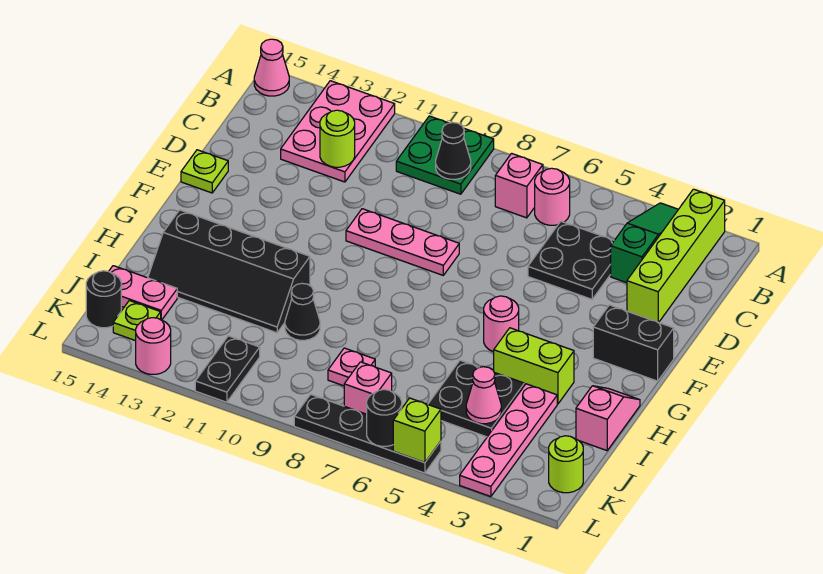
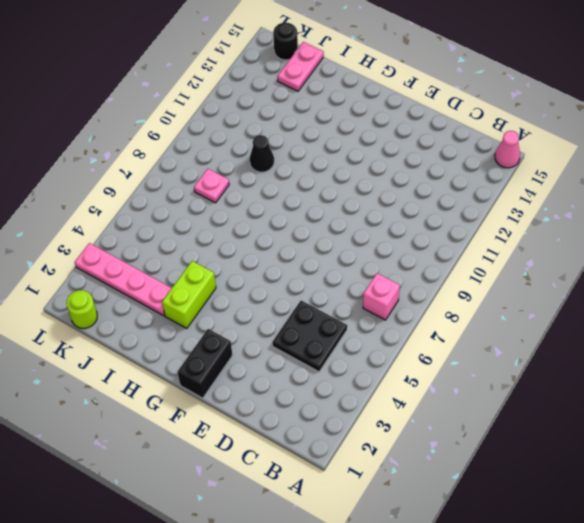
none -> lime 1x4 brick [627,189,725,322]
none -> green 1x3 slope [611,203,678,283]
none -> green 2x2 plate [396,116,494,194]
none -> pink 2x3 plate [281,81,395,182]

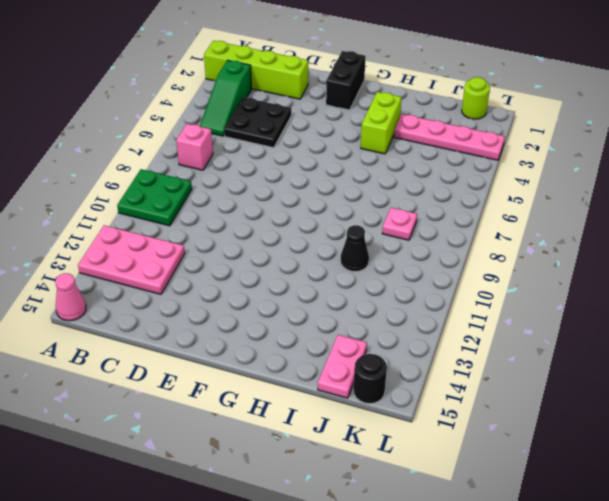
green 1x3 slope [200,60,252,136] -> green 1x3 slope turned to [611,203,678,283]
none -> pink 1x1 round brick [535,168,570,225]
none -> pink 1x3 plate [346,209,459,275]
none -> lime 1x1 plate [181,150,228,193]
none -> pink 1x1 round brick [484,296,519,352]

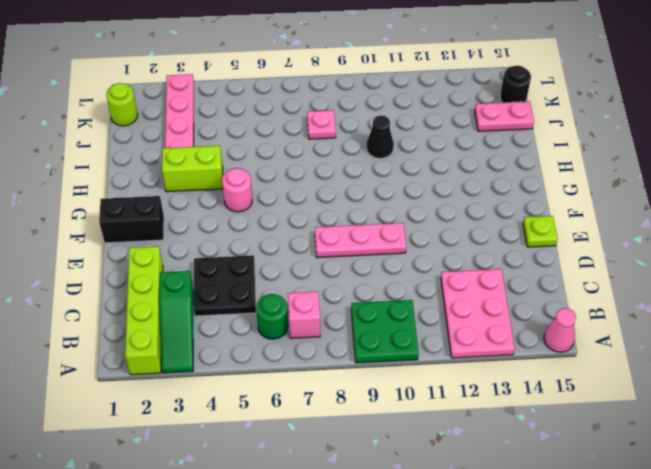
green 1x1 round brick [256,294,288,339] -> pink 1x1 round brick [535,168,570,225]
none -> pink 1x2 slope [576,386,640,451]
none -> black 2x4 slope [148,210,310,333]
none -> black 2x2 plate [428,360,524,437]
none -> pink 1x1 brick [344,362,392,414]

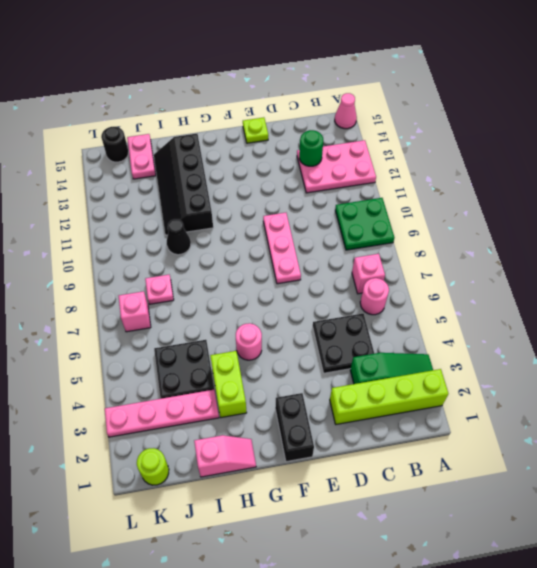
green 1x1 round brick [299,130,323,166] -> none
none -> black 1x2 plate [195,336,260,402]
none -> lime 1x1 plate [113,301,161,341]
none -> black 1x4 plate [294,394,441,473]
none -> pink 1x1 round brick [136,318,171,374]

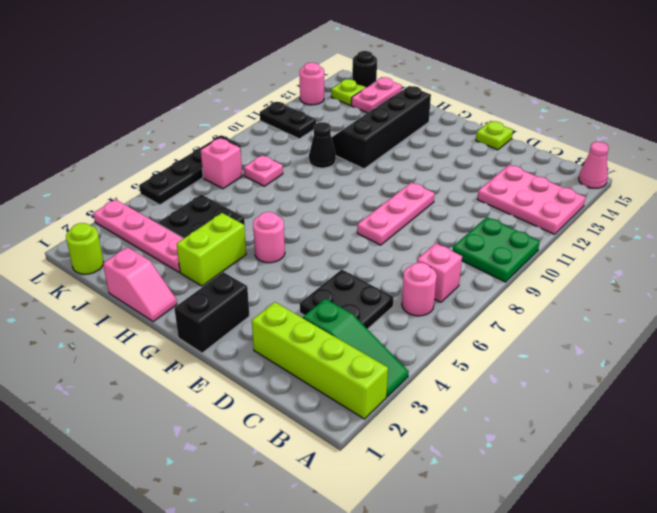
none -> black 1x1 cone [436,123,471,179]
none -> lime 1x1 round brick [320,110,355,167]
none -> pink 1x1 cone [466,367,501,424]
none -> lime 1x1 brick [393,398,441,463]

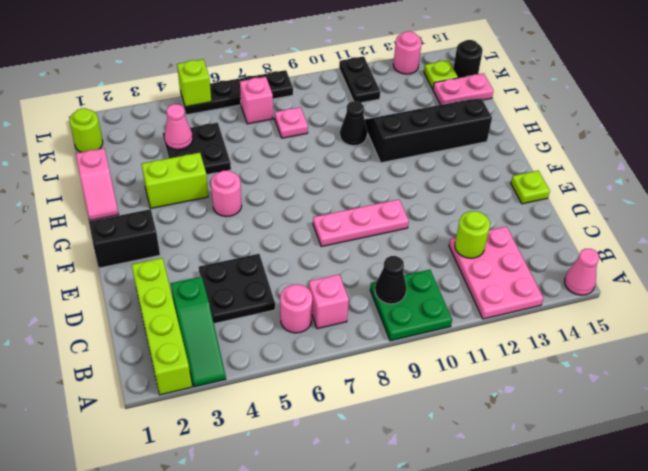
none -> pink 1x4 plate [460,384,557,497]
none -> black 1x1 round brick [367,389,402,446]

